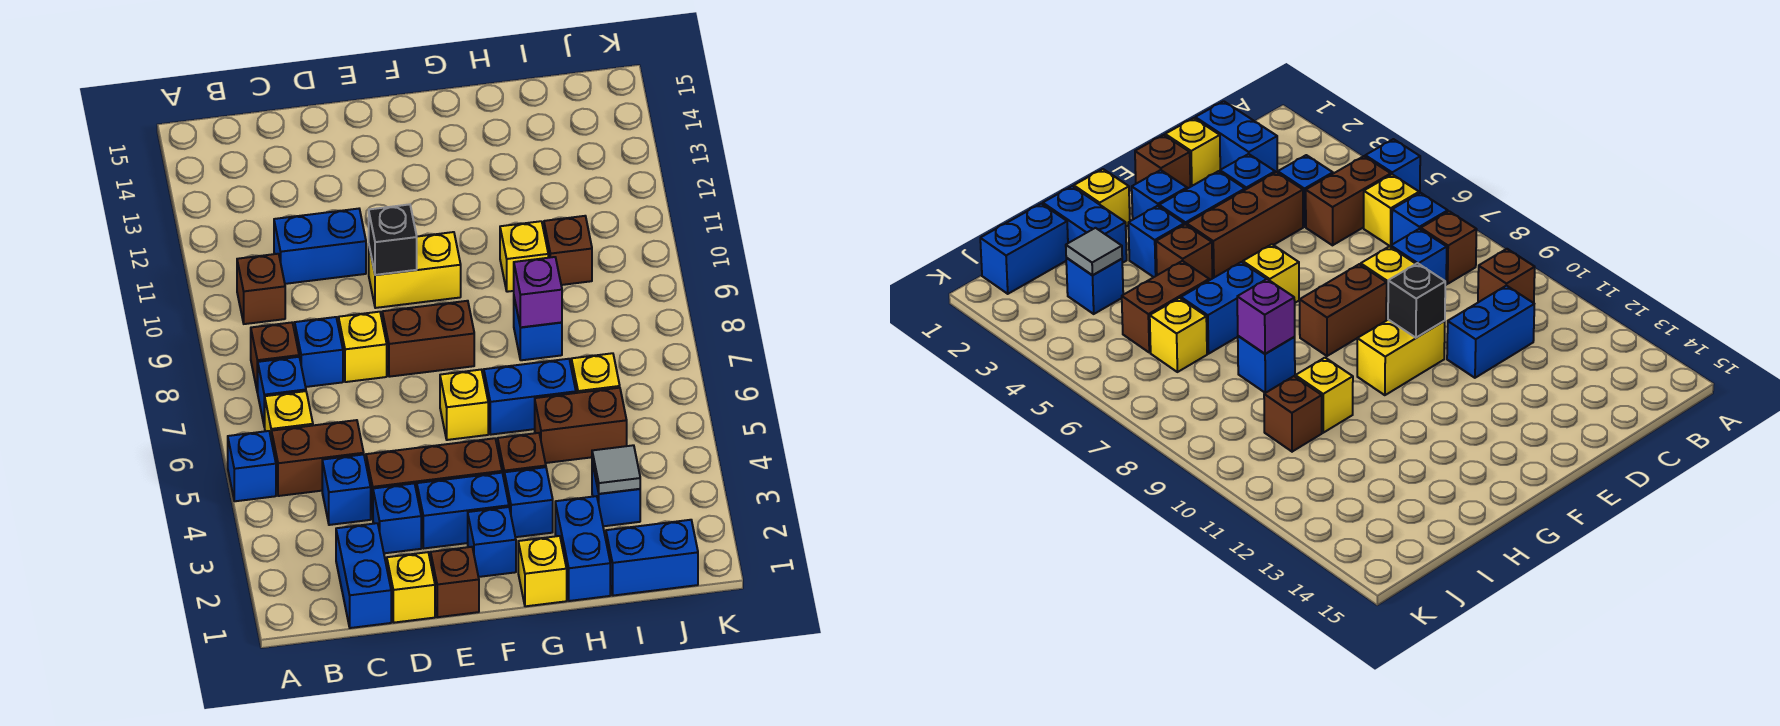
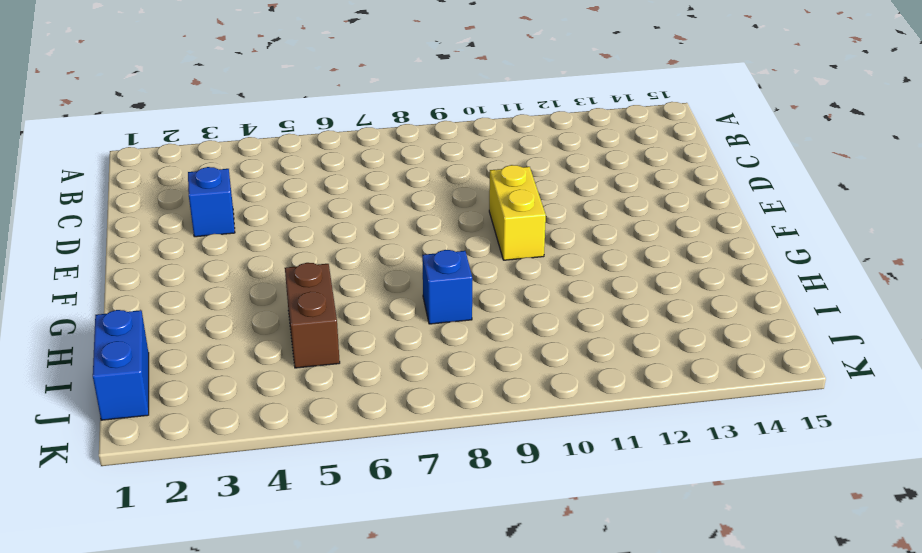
none -> blue 1x1 brick [228,431,276,501]
none -> brown 1x2 brick [272,420,364,496]
none -> yellow 1x1 brick [265,391,313,441]
none -> blue 1x1 brick [258,357,306,427]

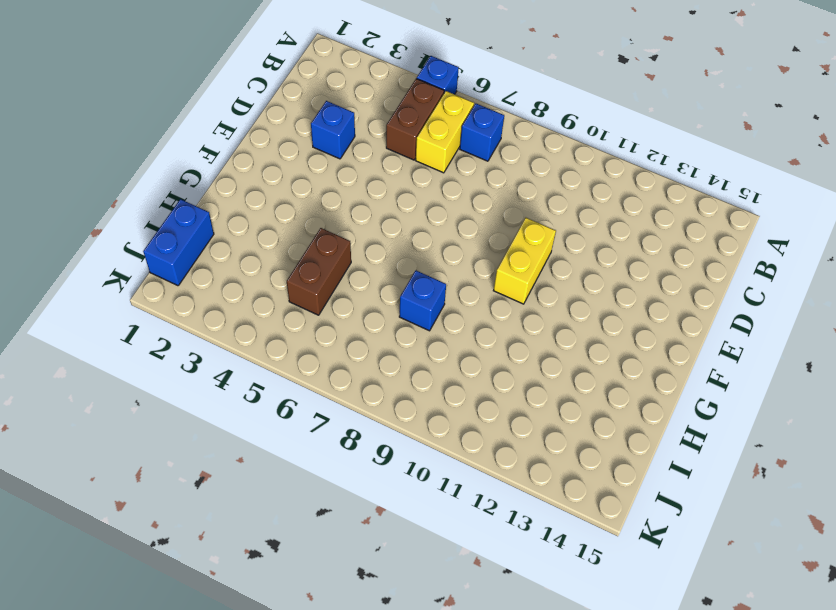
yellow 1x2 brick [416,91,474,173] -> yellow 1x1 brick [265,391,313,441]
none -> brown 1x1 brick [251,323,299,393]
none -> brown 1x1 brick [237,254,285,324]
none -> blue 1x2 brick [336,523,391,628]
none -> blue 1x1 brick [322,454,371,525]

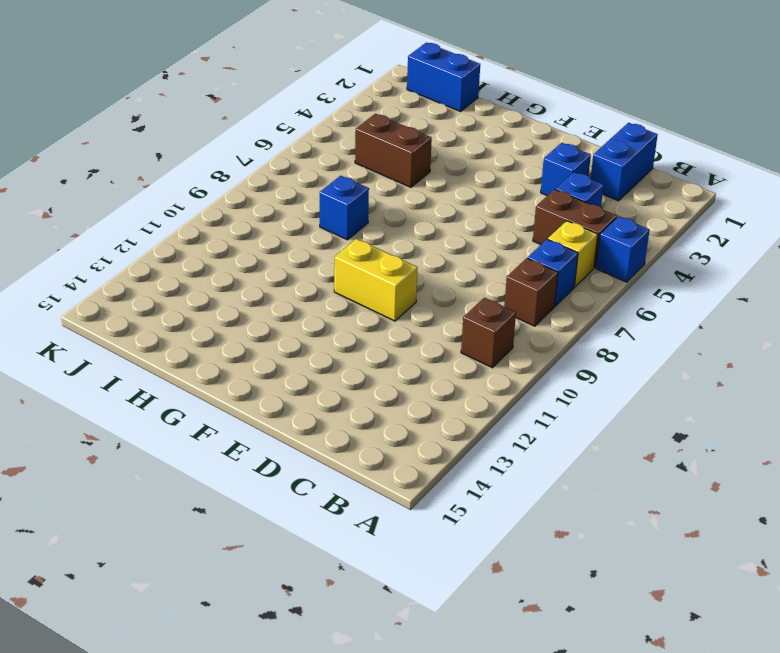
none -> blue 1x1 brick [295,317,343,387]
none -> blue 1x2 brick [274,209,366,284]
none -> yellow 1x1 brick [387,552,435,623]
none -> brown 1x3 brick [366,438,502,519]

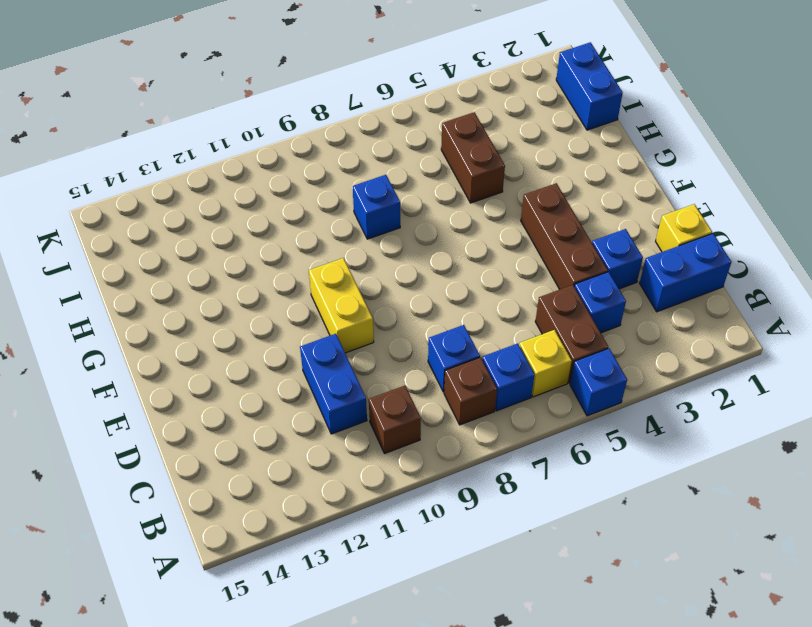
none -> yellow 1x1 brick [338,312,387,382]
none -> brown 1x1 brick [431,547,479,617]
none -> blue 1x2 brick [417,473,509,548]
none -> brown 1x2 brick [382,301,474,377]

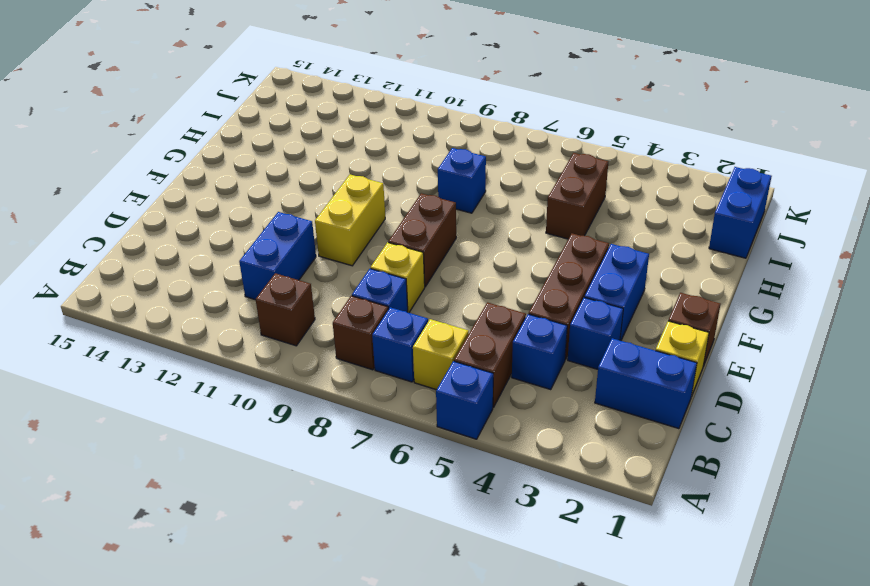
none -> blue 1x1 brick [468,507,516,577]
none -> yellow 1x1 brick [440,370,488,440]
none -> yellow 1x1 brick [518,536,567,606]
none -> blue 1x1 brick [504,467,553,537]

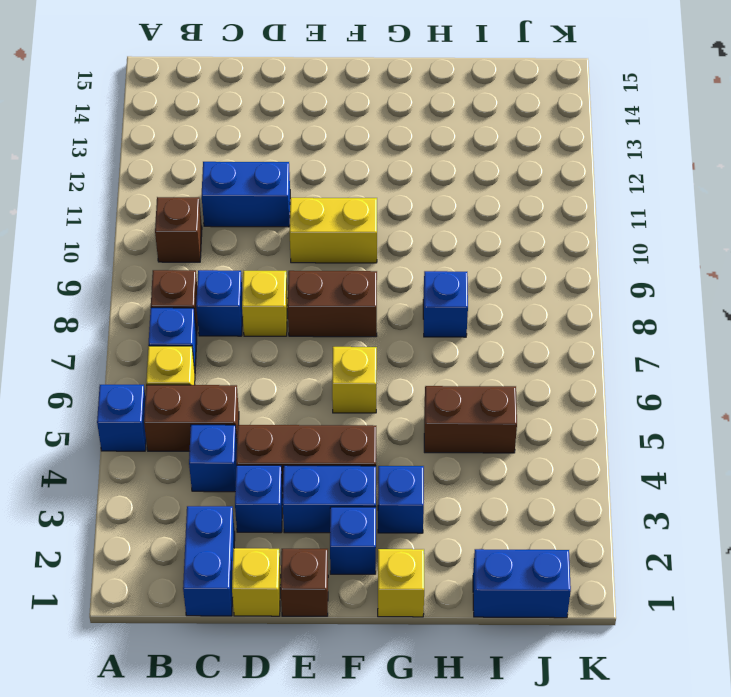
none -> brown 1x1 brick [498,433,546,478]
none -> blue 1x2 brick [484,359,576,435]
none -> blue 1x2 brick [555,496,610,601]
none -> yellow 1x1 brick [500,221,548,292]

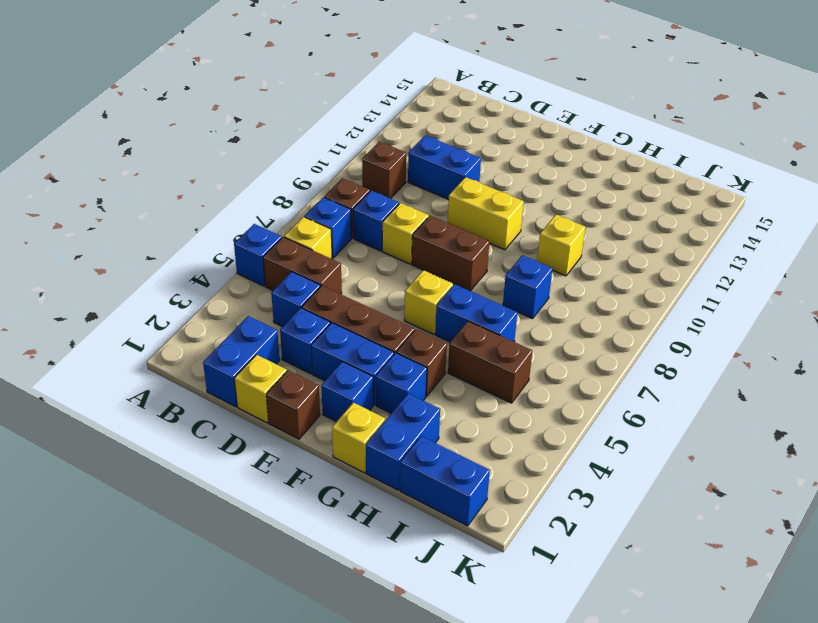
none -> blue 1x1 brick [592,463,640,526]
none -> yellow 1x1 brick [571,353,620,393]
none -> brown 1x1 brick [544,216,592,285]
none -> black 1x1 brick [369,204,417,275]

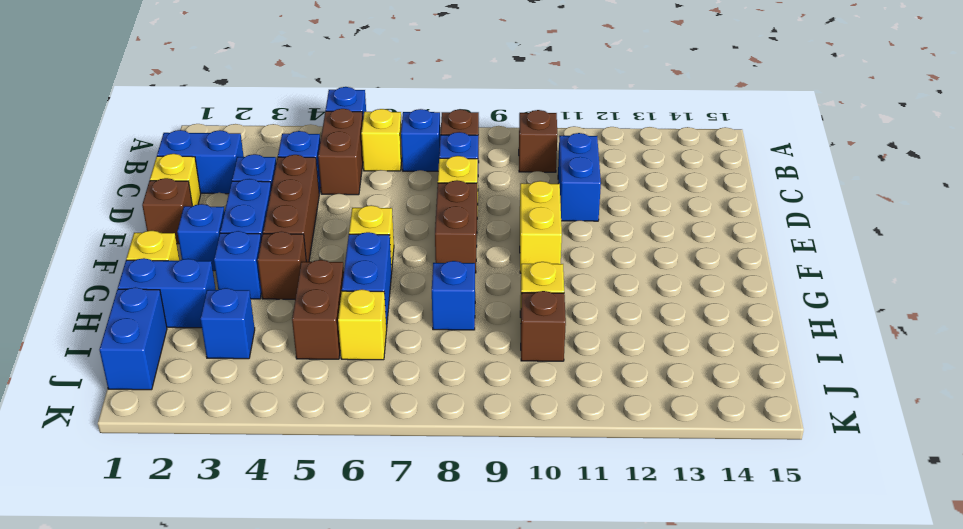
none -> black 1x1 brick [369,204,417,275]
none -> purple 1x1 brick [514,257,562,327]
none -> grey 1x1 tile [592,445,640,494]

